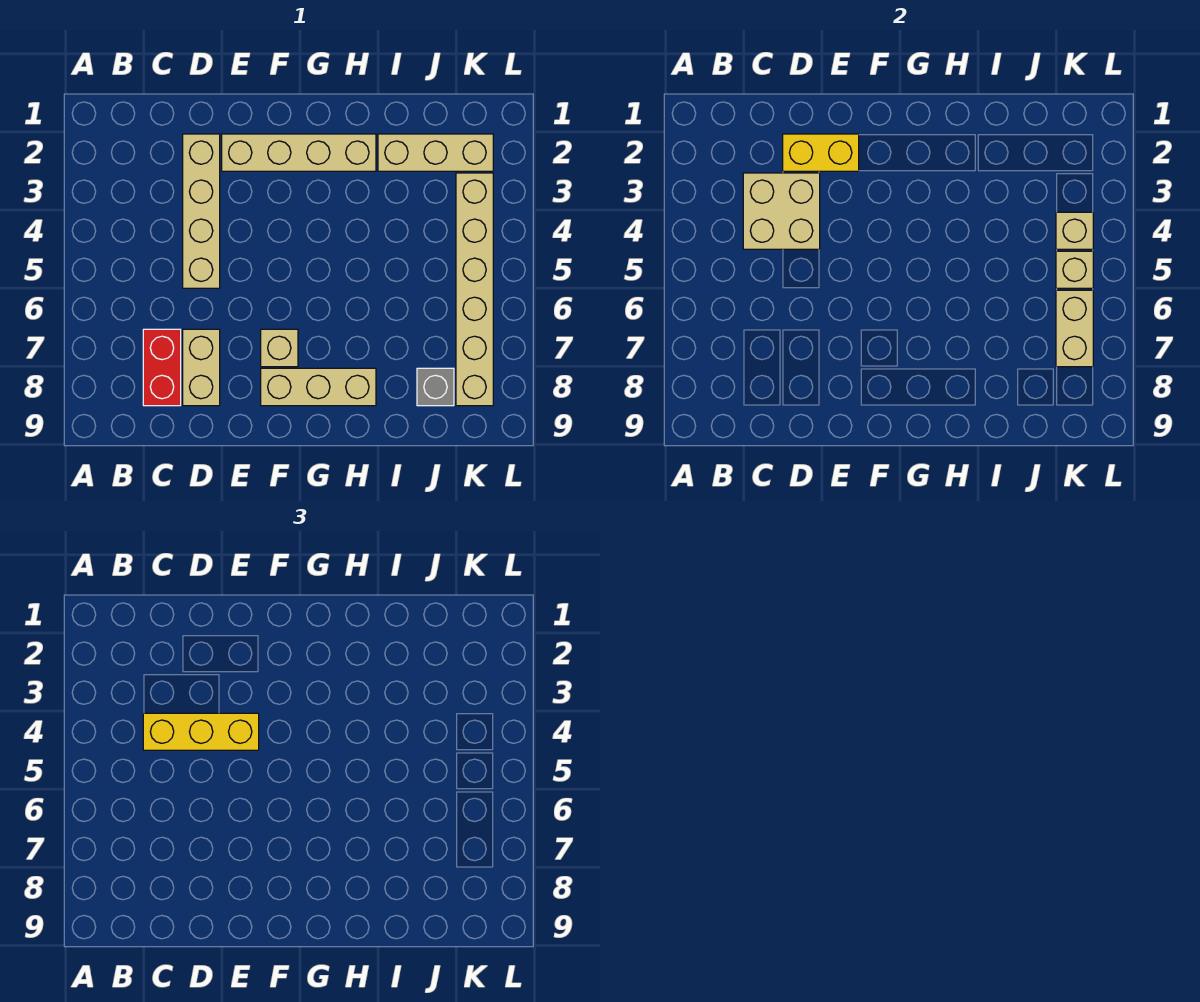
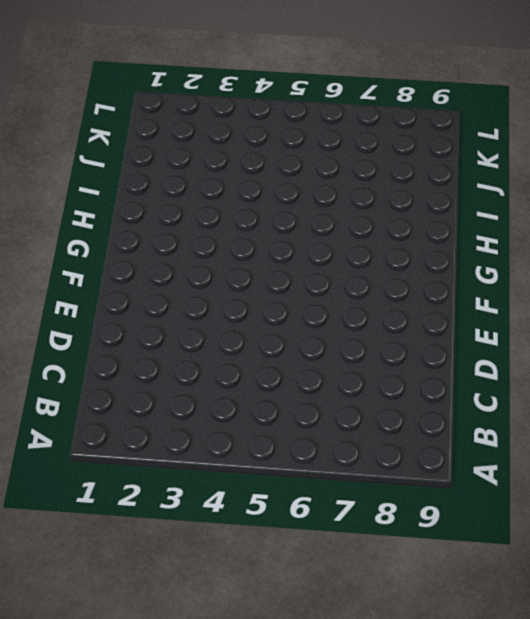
none -> red 1x2 brick [143,329,181,406]
none -> tan 1x4 brick [183,134,220,288]
none -> tan 1x2 brick [183,329,220,406]

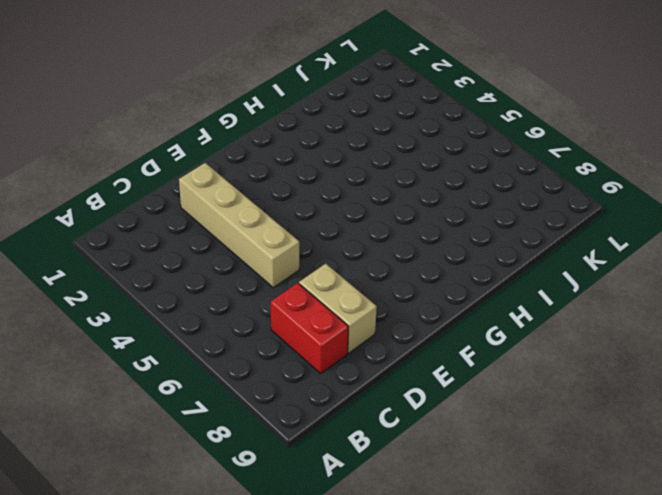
none -> tan 1x4 brick [222,134,376,171]
none -> tan 1x1 brick [261,329,298,367]
none -> tan 1x3 brick [261,368,376,406]

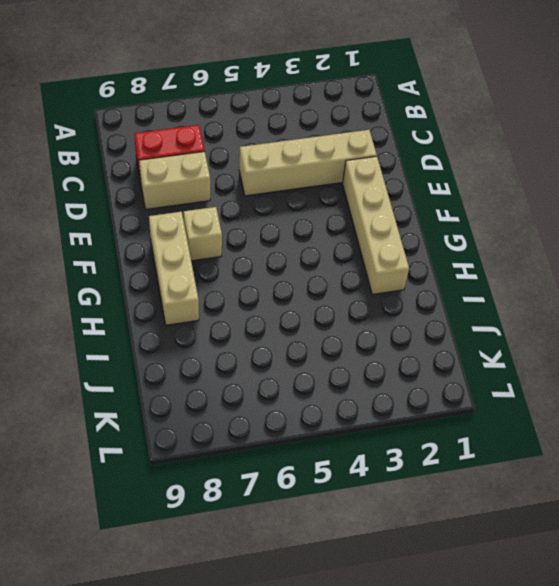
none -> tan 1x3 brick [378,134,493,171]
none -> grey 1x1 brick [417,368,454,406]
none -> tan 1x6 brick [456,173,493,406]

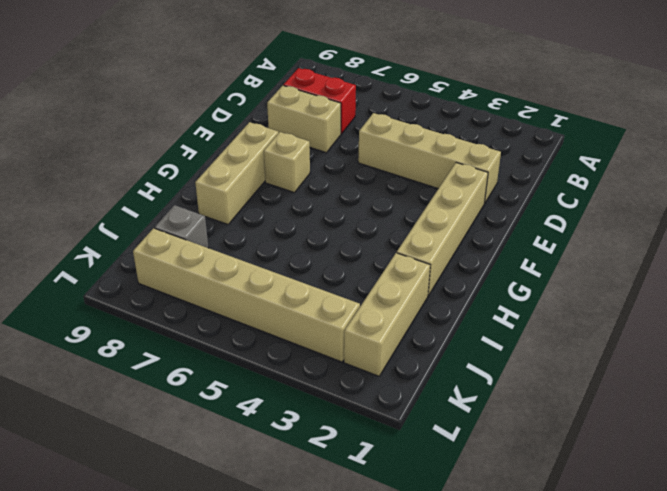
none -> tan 2x2 brick [743,173,820,249]
none -> yellow 1x2 brick [783,134,859,171]
none -> tan 1x1 brick [1056,212,1093,249]

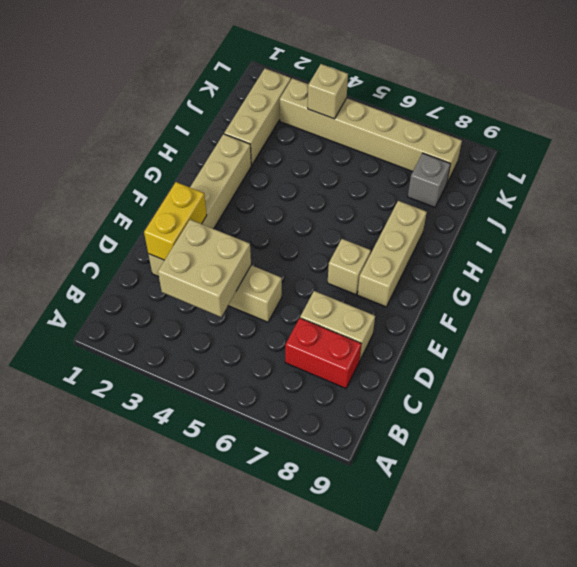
none -> tan 1x1 brick [1056,251,1093,288]
none -> tan 1x2 brick [1056,290,1093,367]
none -> yellow 1x3 brick [143,713,259,750]

